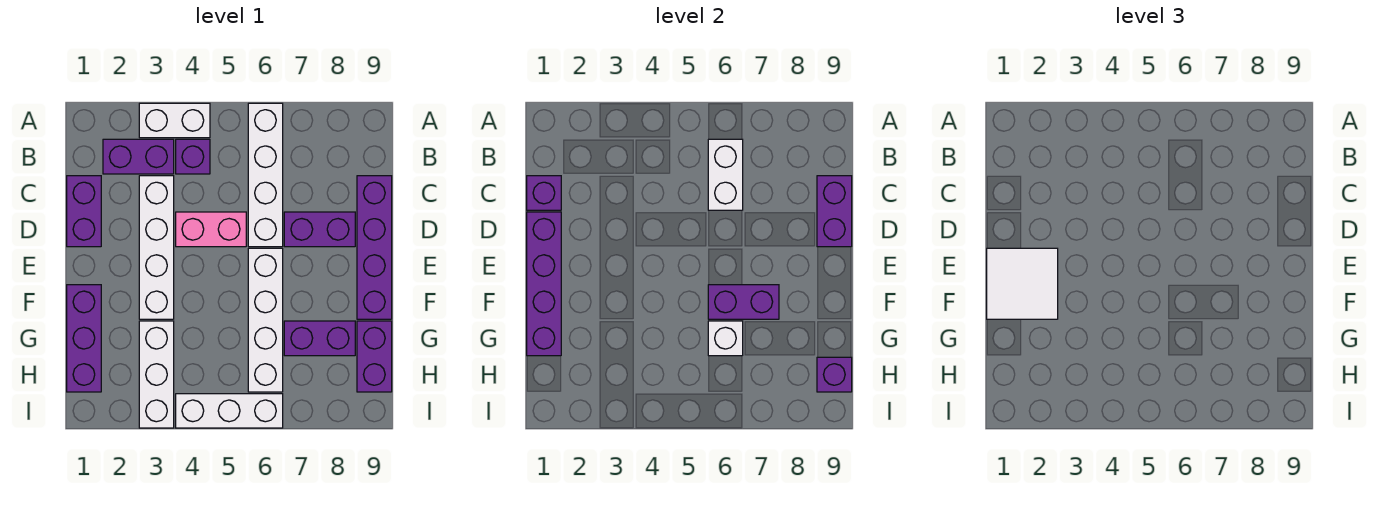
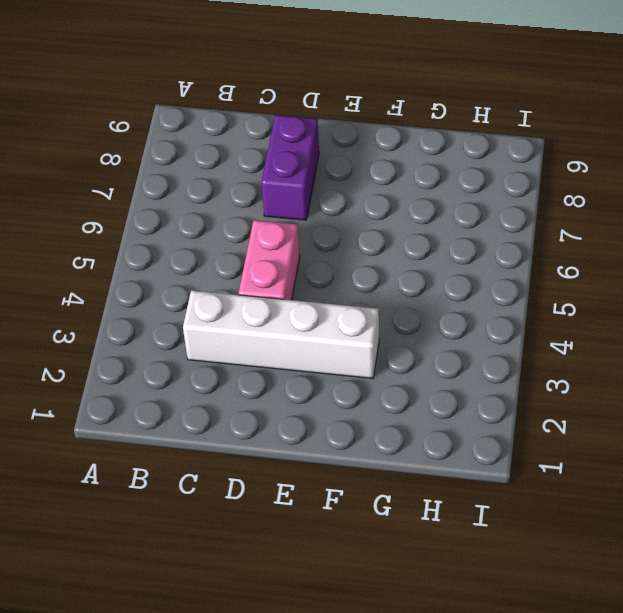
none -> white 1x2 brick [139,103,210,138]
none -> white 1x4 brick [248,103,283,247]
none -> purple 1x2 brick [103,139,174,174]

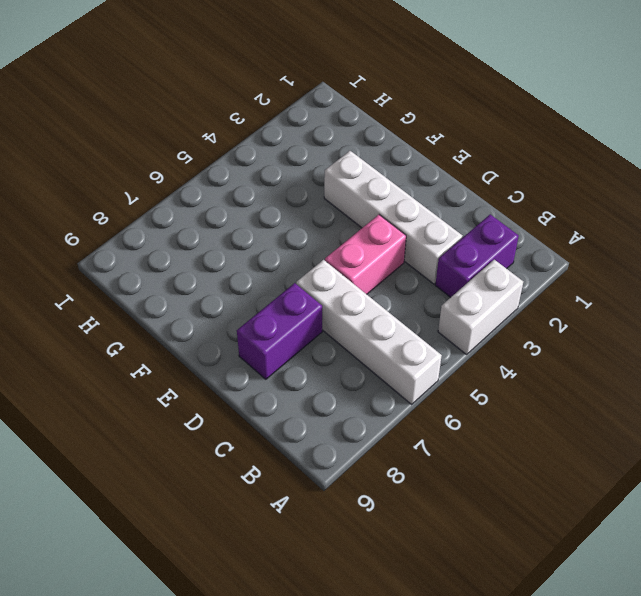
none -> purple 1x1 brick [176,139,210,174]
none -> purple 1x2 brick [67,176,101,247]
none -> purple 1x4 brick [357,176,392,319]

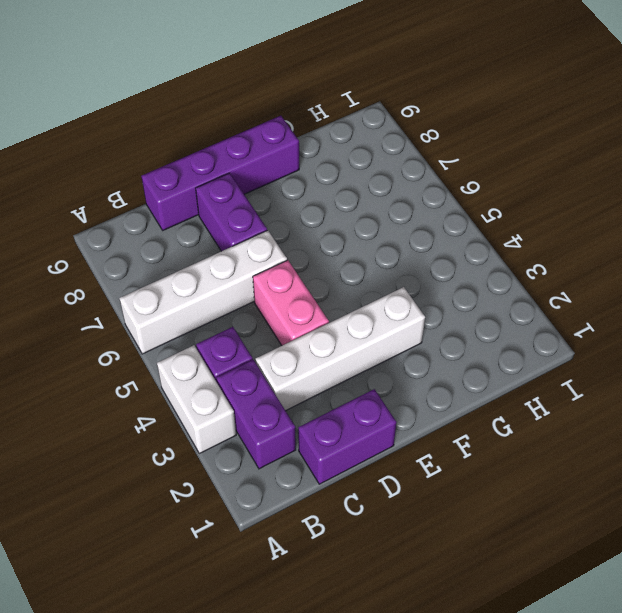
none -> white 1x4 brick [248,248,283,392]
none -> purple 1x3 brick [67,285,101,392]
none -> white 1x3 brick [139,321,174,428]

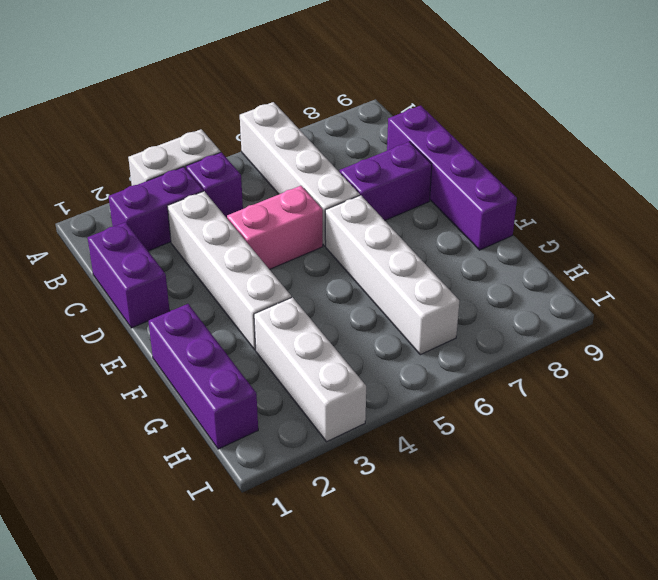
none -> purple 1x2 brick [284,321,355,356]
none -> purple 1x2 brick [357,321,392,392]
none -> white 1x3 brick [176,394,283,428]

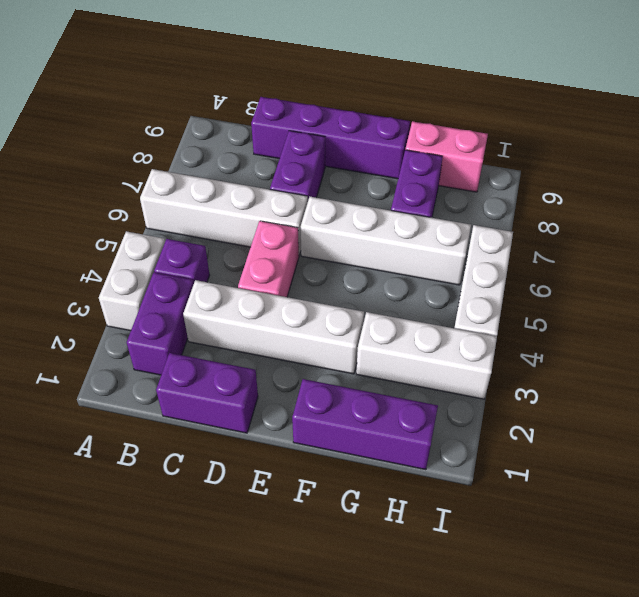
pink 1x2 brick [405,121,488,192] -> purple 1x2 brick [357,321,392,392]
none -> white 1x2 brick [708,139,743,210]
none -> purple 1x1 brick [527,176,561,210]
none -> purple 1x2 brick [817,176,852,247]

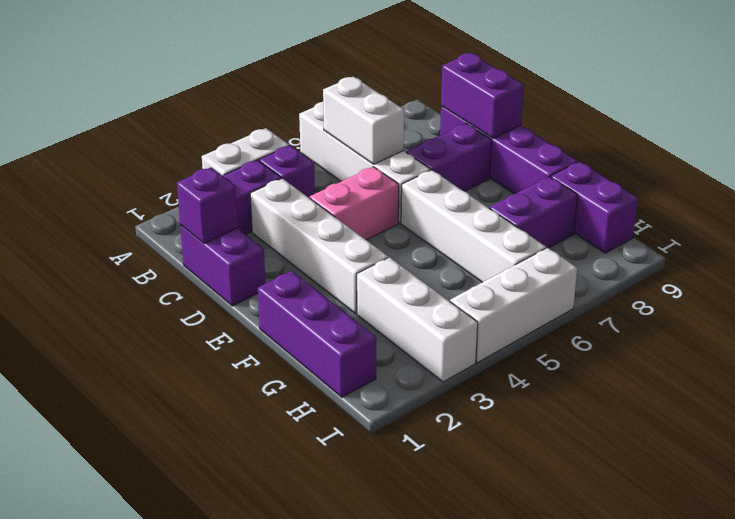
none -> purple 1x4 brick [527,212,561,356]
none -> purple 1x2 brick [708,285,779,319]
none -> white 1x1 brick [708,321,743,356]

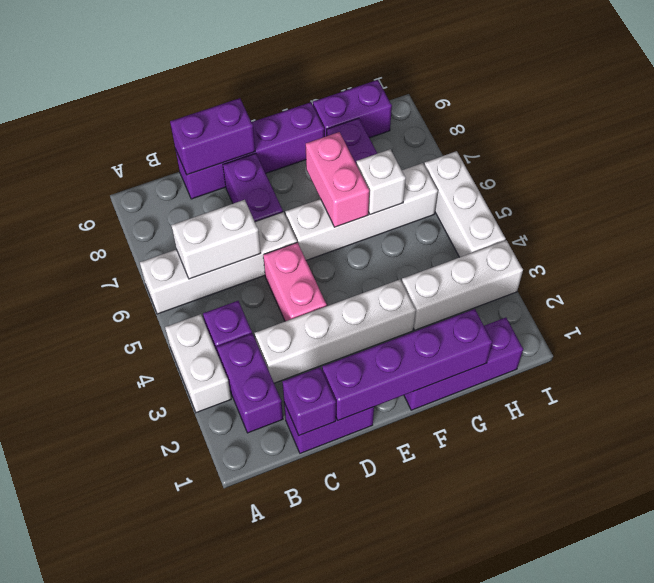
pink 1x2 brick [306,132,369,227] -> purple 1x2 brick [708,285,779,319]
none -> purple 1x1 brick [817,357,852,392]
none -> white 2x2 tile [987,248,1058,319]

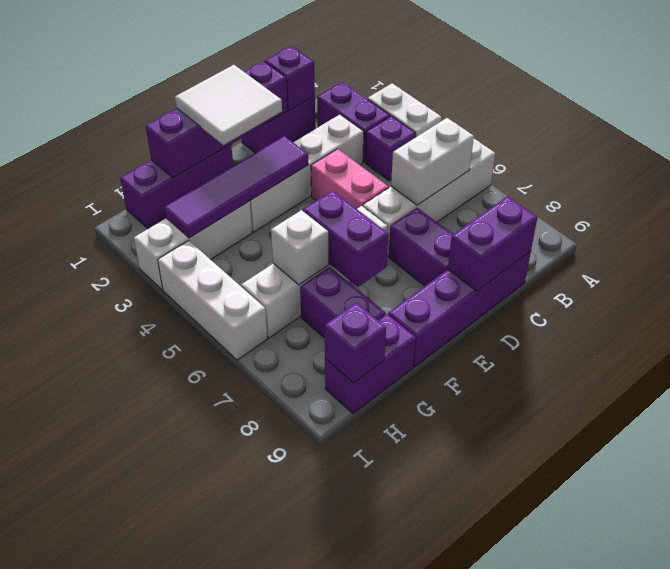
purple 1x4 tile [164,136,308,238] -> none

